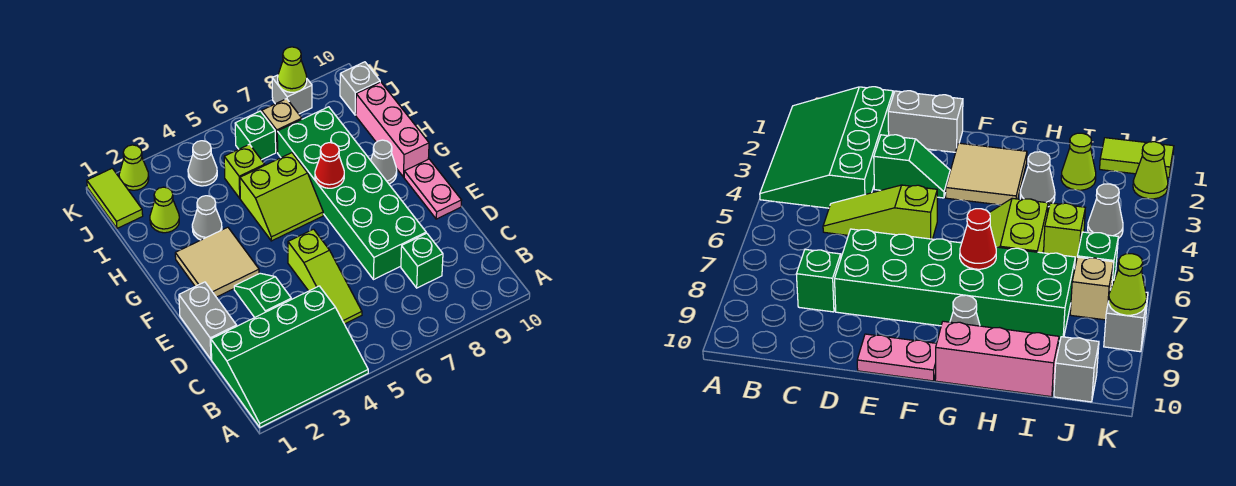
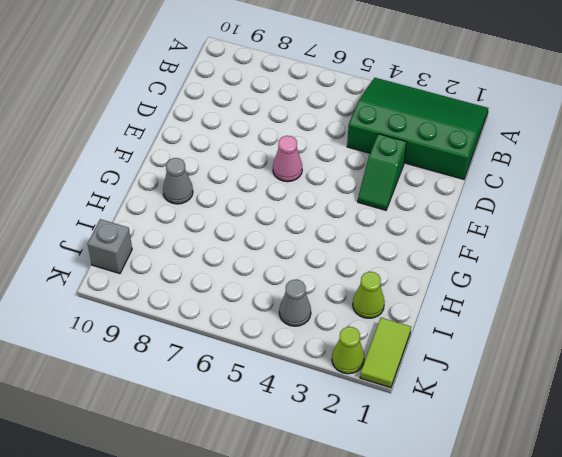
pink 1x1 cone [273,136,302,182] -> none
none -> lime 1x3 slope [288,229,362,324]
none -> green 1x1 brick [401,233,443,288]
none -> grey 1x2 brick [179,282,237,359]

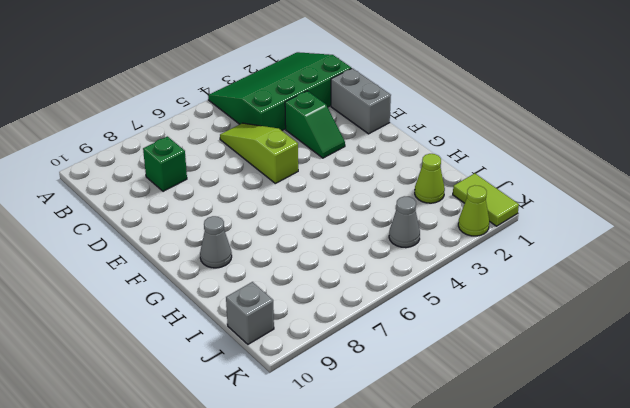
none -> green 2x6 brick [277,107,426,280]
none -> pink 1x2 plate [404,159,462,219]
none -> tan 2x2 tile [175,227,259,297]

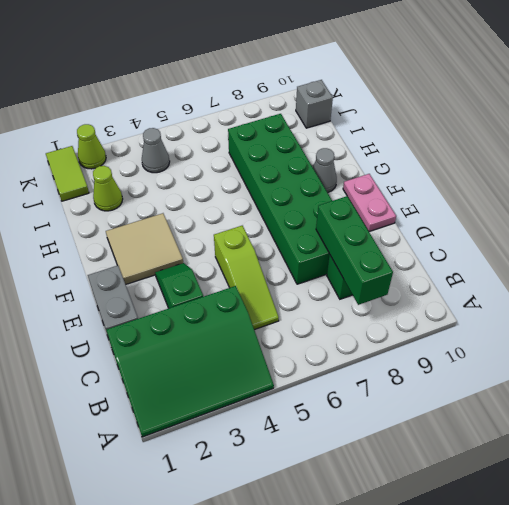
green 1x3 brick [316,196,393,305] -> none
none -> lime 2x2 slope [240,153,323,241]
none -> pink 1x3 brick [356,82,429,177]
none -> grey 1x1 cone [192,196,222,240]

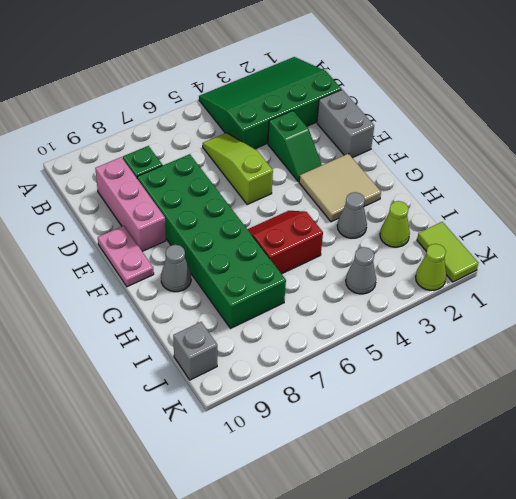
pink 1x3 brick [95,157,166,251] -> pink 1x3 brick moved to [356,82,429,177]
red 2x2 slope [247,211,323,274] -> lime 2x2 slope [240,153,323,241]
none -> lime 1x1 brick [224,144,265,198]
none -> green 1x1 brick [235,111,276,160]
none -> tan 1x1 brick [262,99,302,152]

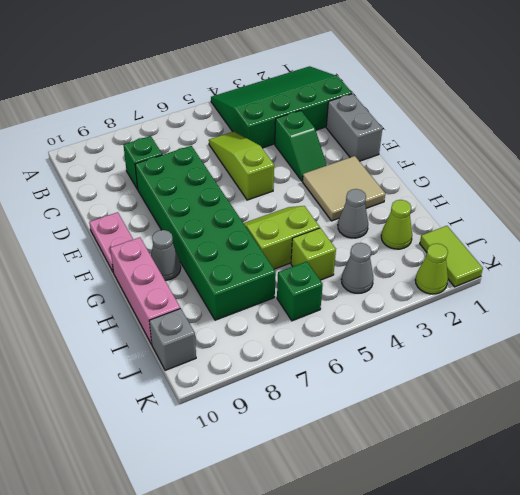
none -> tan 1x1 brick [262,99,302,152]
none -> grey 1x1 brick [272,75,312,114]
none -> red 1x1 cone [315,143,344,188]

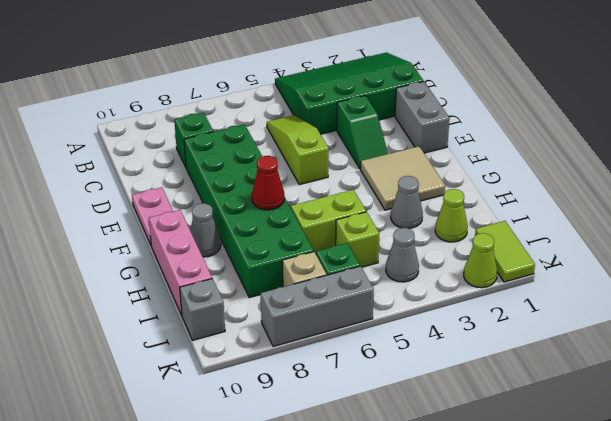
grey 1x3 brick [261,266,374,347] -> grey 1x1 brick [272,75,312,114]
none -> lime 1x1 cone [278,47,307,92]

